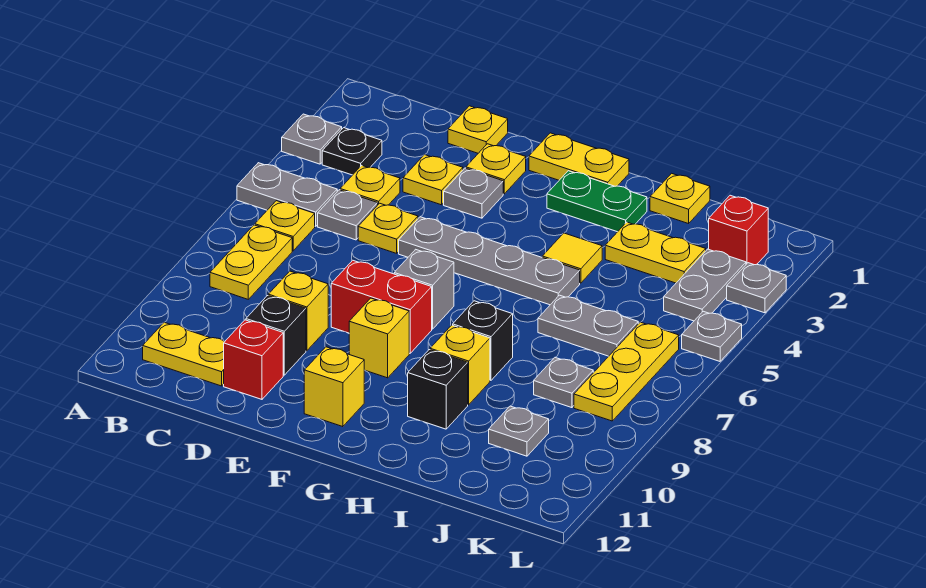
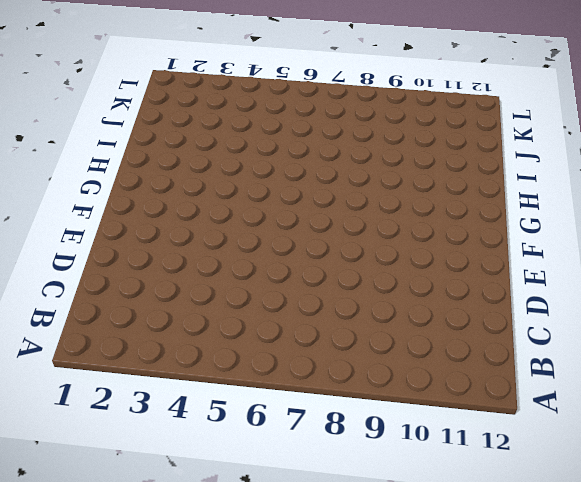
none -> grey 1x1 plate [282,114,342,164]
none -> grey 1x2 plate [237,163,337,226]
none -> black 1x1 plate [322,128,382,175]
none -> yellow 1x1 plate [255,201,315,251]

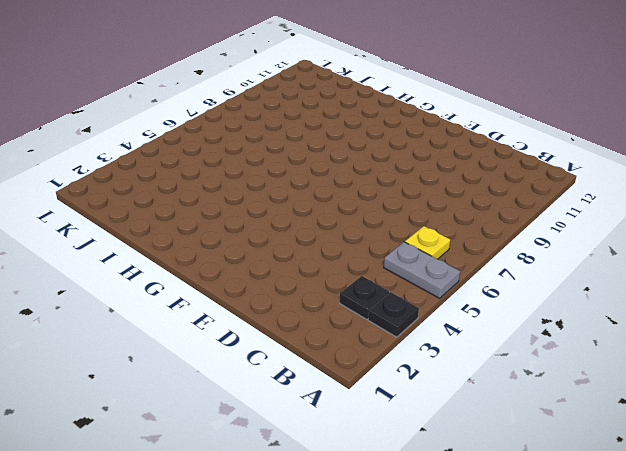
black 1x1 plate [368,292,419,337] -> grey 1x1 plate [282,114,342,164]
none -> yellow 1x2 plate [210,225,292,299]
none -> yellow 1x2 plate [143,322,225,386]
none -> yellow 1x1 plate [340,165,400,205]
none -> grey 1x1 plate [318,190,378,240]

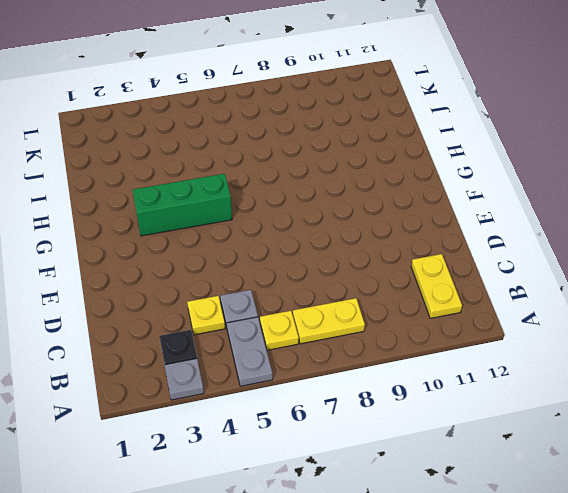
green 1x3 brick [132,174,232,236] -> grey 1x4 plate [399,217,580,305]
none -> yellow 1x1 plate [448,106,508,153]
none -> yellow 1x1 plate [403,155,463,205]
none -> yellow 1x1 plate [358,203,418,253]
none -> yellow 1x1 brick [268,271,328,351]

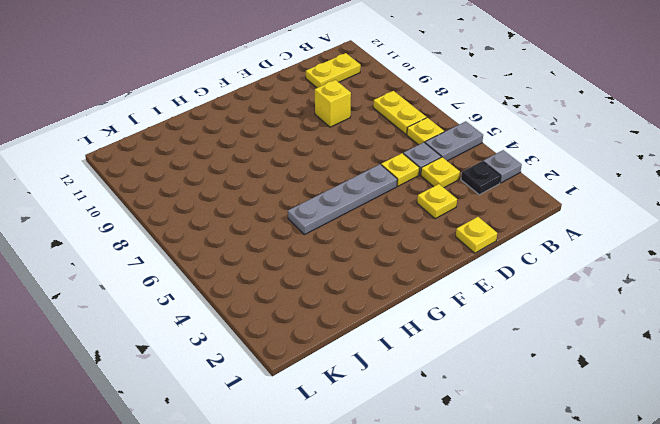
none -> black 1x1 brick [246,296,306,375]
none -> red 1x1 brick [224,320,283,399]
none -> yellow 1x1 plate [466,144,526,194]
none -> grey 1x1 plate [444,168,503,218]

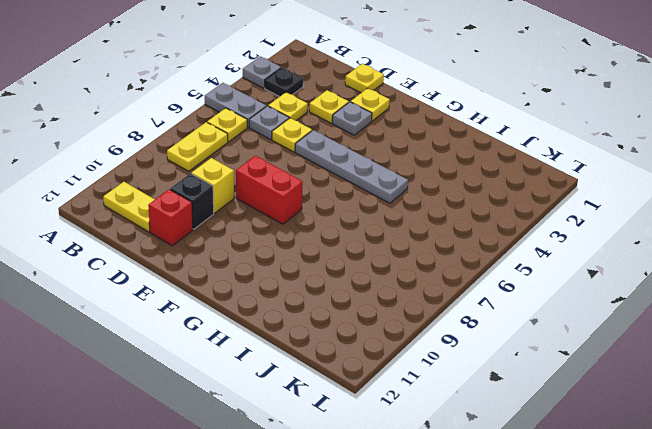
none -> yellow 1x2 plate [529,133,629,186]
none -> grey 1x1 brick [394,249,454,329]
none -> yellow 1x1 brick [349,298,409,378]
none -> yellow 1x1 brick [304,347,364,427]

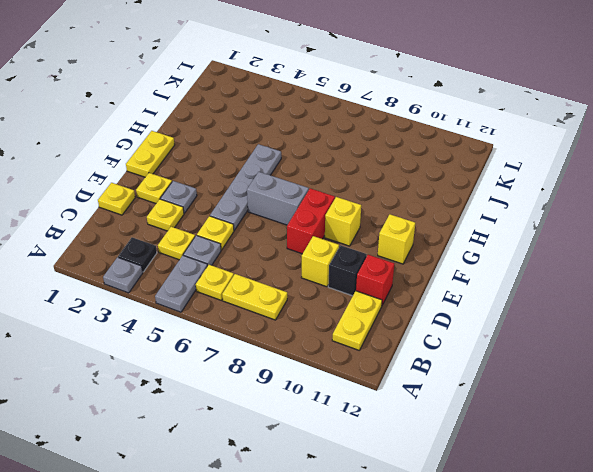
grey 1x2 brick [247,172,309,225] -> grey 1x1 brick [394,249,454,329]
none -> green 1x2 plate [547,171,647,232]
none -> yellow 1x1 tile [542,233,602,283]
none -> black 1x1 brick [453,301,513,380]
none -> yellow 1x1 brick [430,325,490,405]

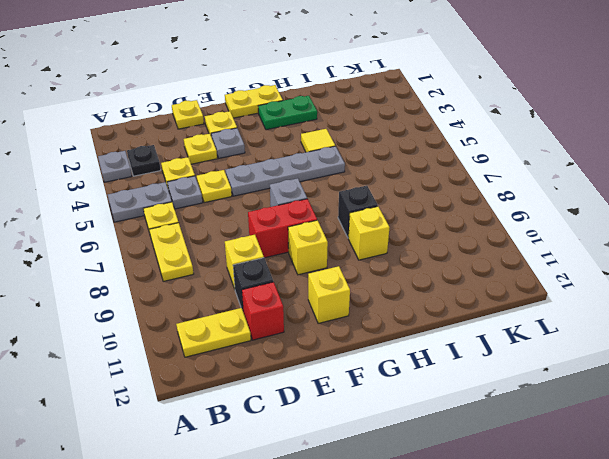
none -> black 1x1 brick [408,350,468,429]
none -> yellow 1x1 plate [650,173,710,224]
none -> yellow 1x2 plate [605,222,706,283]
none -> grey 1x2 plate [538,295,638,356]

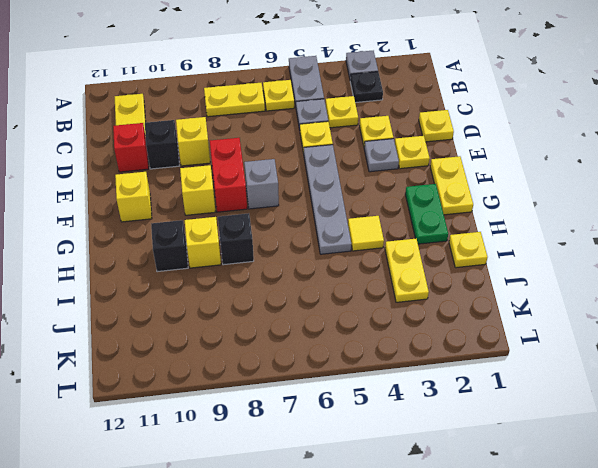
none -> grey 1x2 plate [538,295,638,356]
none -> grey 1x1 plate [534,357,593,408]
none -> grey 1x1 plate [489,406,549,456]
none -> red 1x1 brick [709,195,768,265]

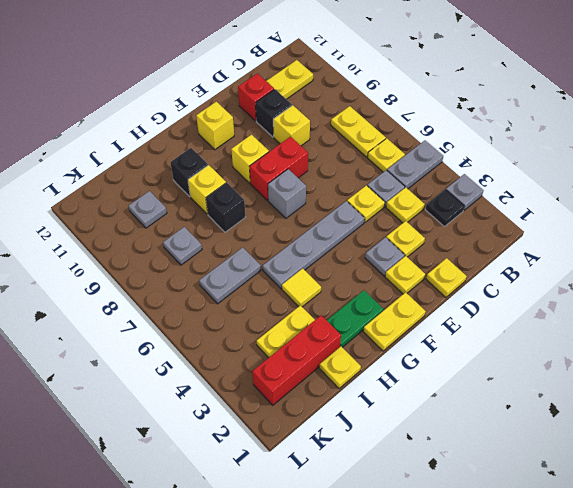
red 1x3 brick [252,315,341,405] -> red 1x1 brick [709,195,768,265]
none -> grey 1x2 plate [664,249,746,321]
none -> yellow 1x3 plate [574,322,679,421]
none -> grey 1x1 plate [727,263,786,313]
none -> grey 1x1 plate [682,311,742,361]

